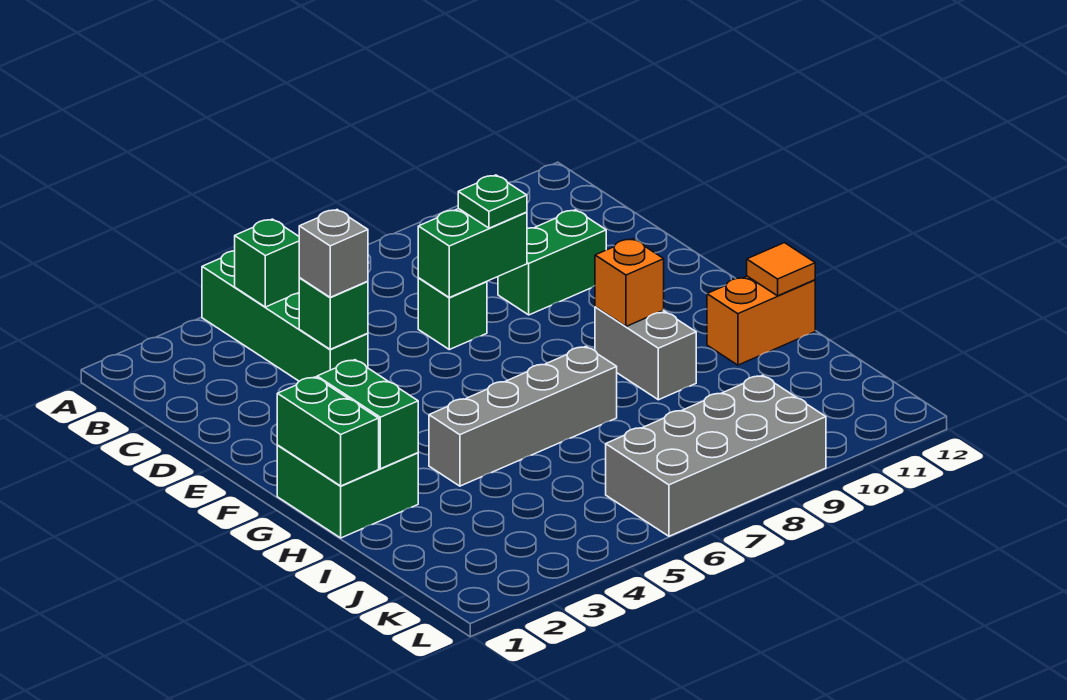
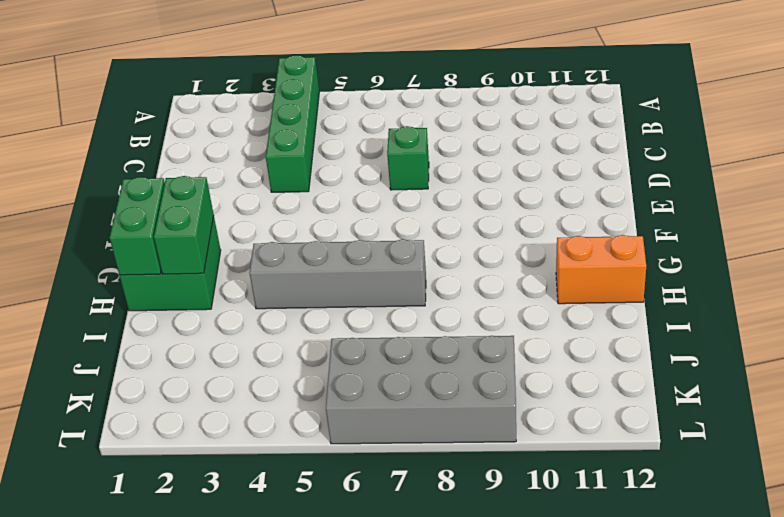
none -> green 1x2 brick [498,210,606,315]
none -> grey 1x2 brick [595,307,696,400]
none -> green 1x1 brick [235,219,300,307]

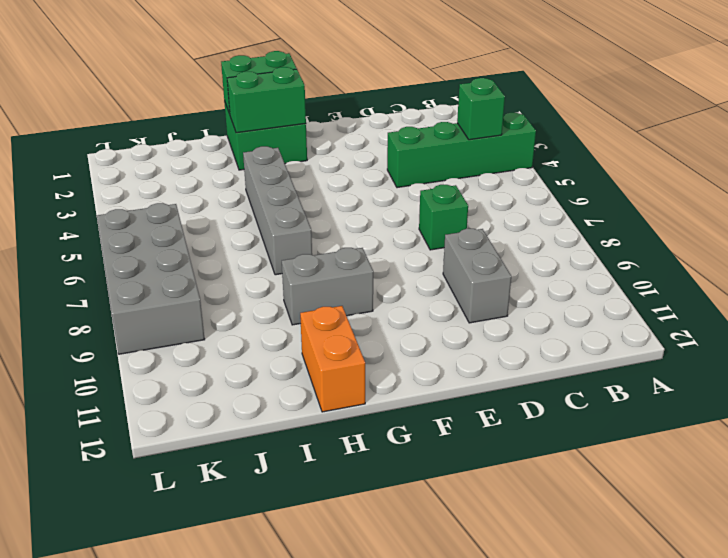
grey 1x2 brick [443,229,511,323] -> green 1x2 brick [498,210,606,315]
none -> green 1x1 brick [299,278,368,349]
none -> green 1x2 brick [418,209,527,297]
none -> orange 1x1 brick [595,239,664,326]

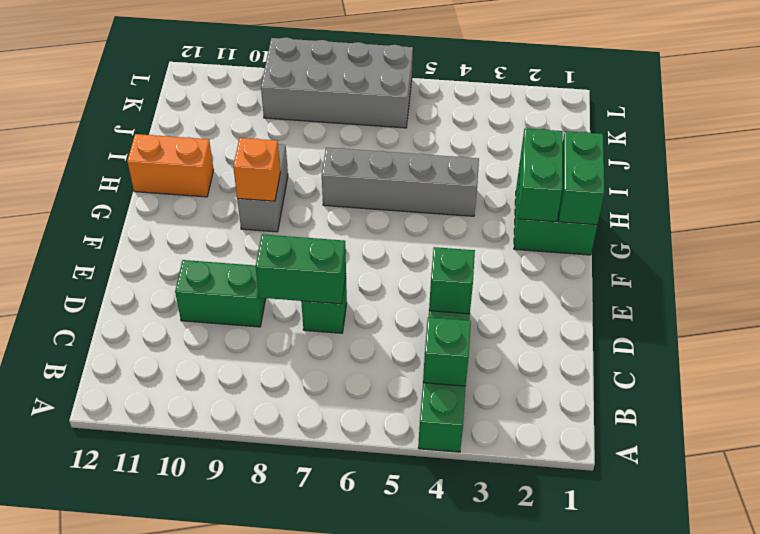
none -> orange 1x1 tile [747,243,815,296]
none -> grey 1x1 brick [299,210,368,297]
none -> green 1x1 plate [458,175,527,228]

